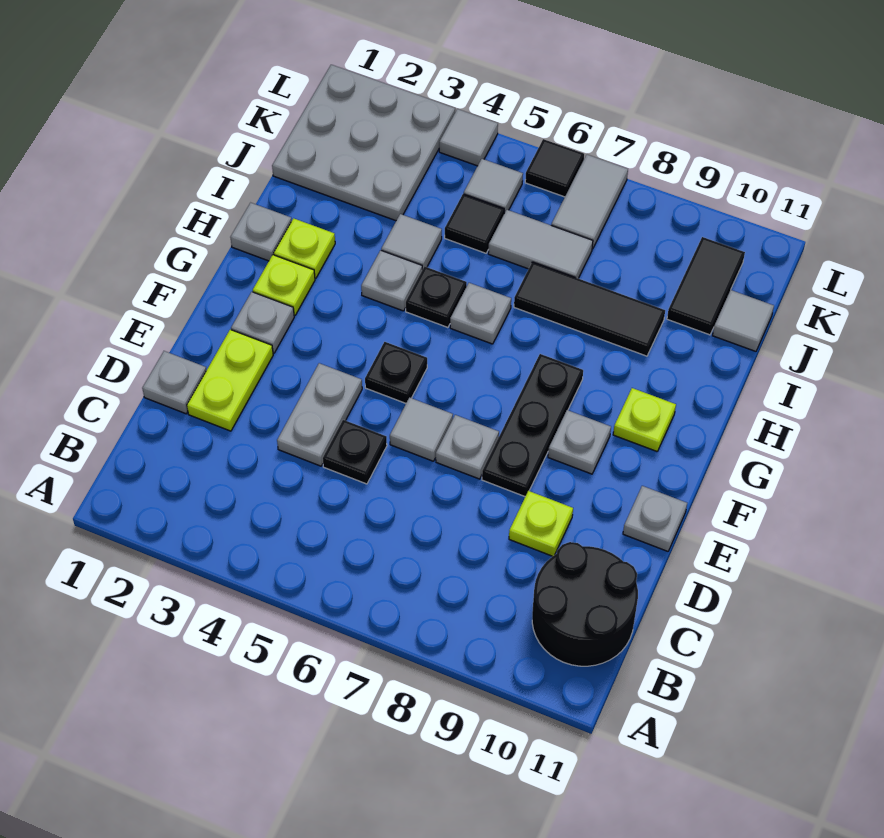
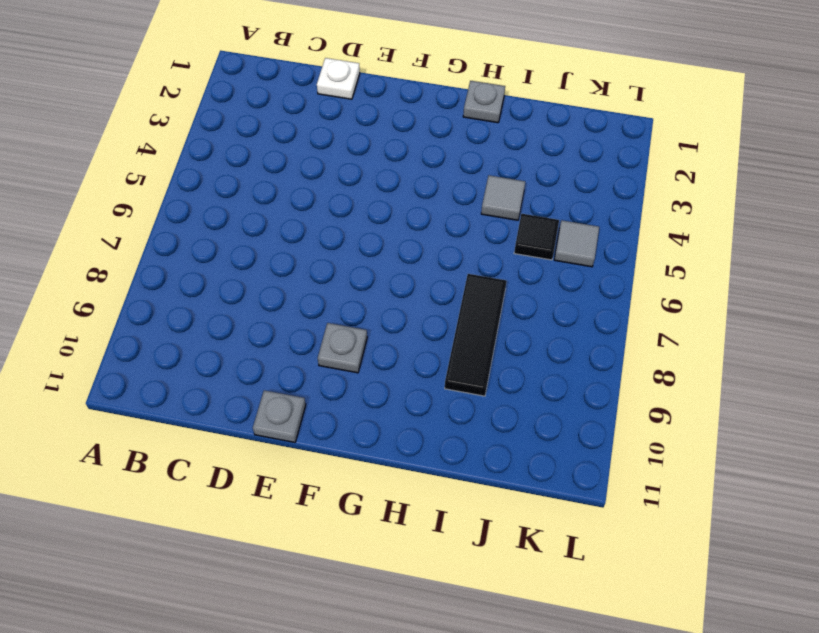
white 1x1 plate [317,58,360,99] -> grey 1x1 plate [142,351,206,414]
none -> black 2x2 round brick [532,542,638,666]
none -> lime 1x2 plate [187,330,273,431]
none -> grey 1x2 plate [277,363,362,466]
none -> black 1x1 plate [323,420,387,484]

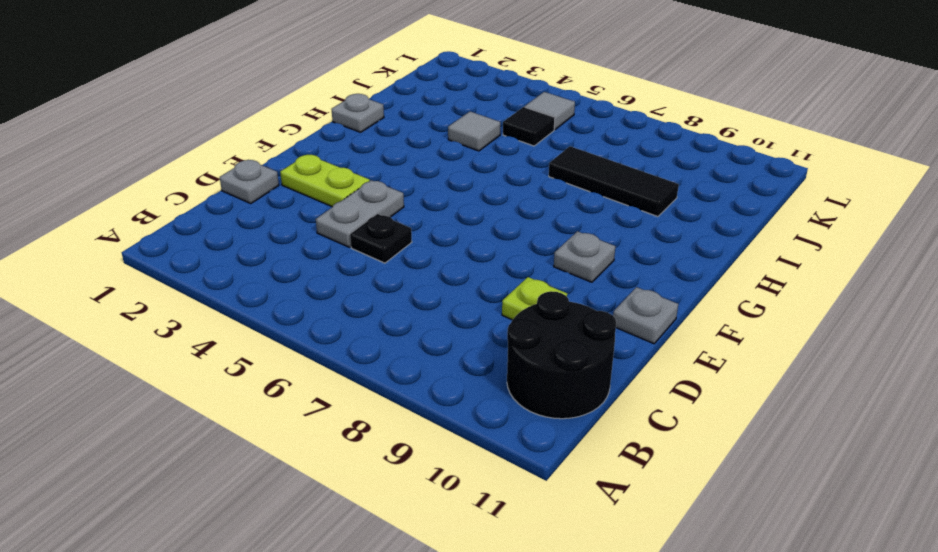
lime 1x2 plate [280,155,370,207] -> lime 1x2 plate turned to [187,330,273,431]
none -> grey 1x1 tile [390,398,453,461]
none -> grey 1x1 plate [436,415,499,479]
none -> black 1x3 plate [482,354,583,496]
none -> grey 1x1 plate [231,292,294,353]

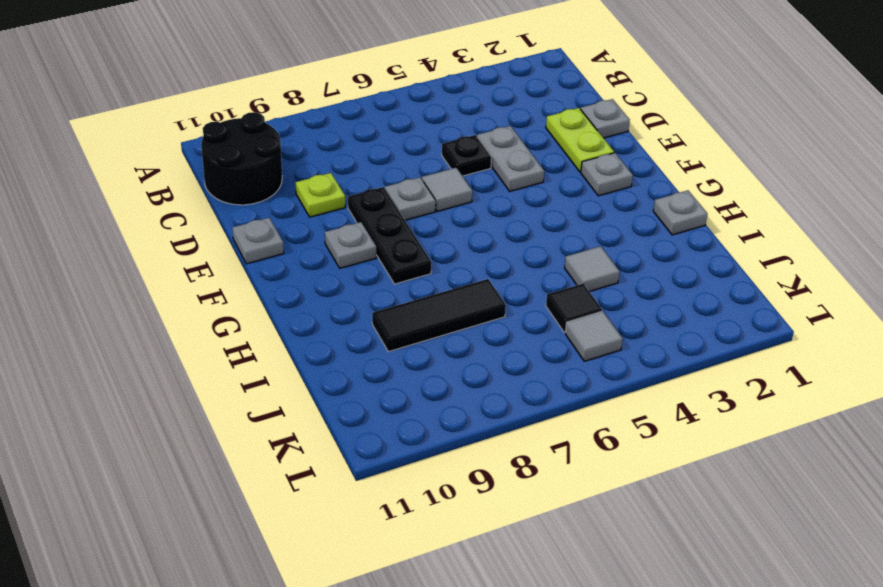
none -> black 1x1 plate [365,342,427,403]
none -> lime 1x1 plate [253,255,315,315]
none -> lime 1x1 plate [613,388,676,451]
none -> lime 1x1 plate [274,218,335,278]

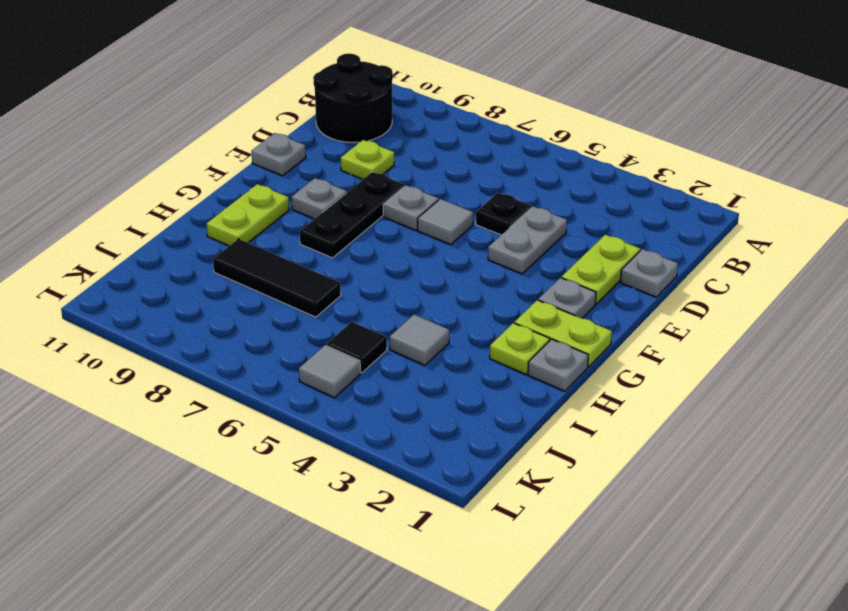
lime 1x2 plate [514,300,612,367] -> lime 1x1 plate [253,255,315,315]
lime 1x2 plate [207,184,289,246] -> lime 1x1 plate [613,388,676,451]
none -> black 1x1 plate [365,342,427,403]
none -> grey 1x1 plate [361,250,422,311]
none -> black 1x1 plate [406,266,467,327]
none -> grey 1x1 plate [450,283,511,344]

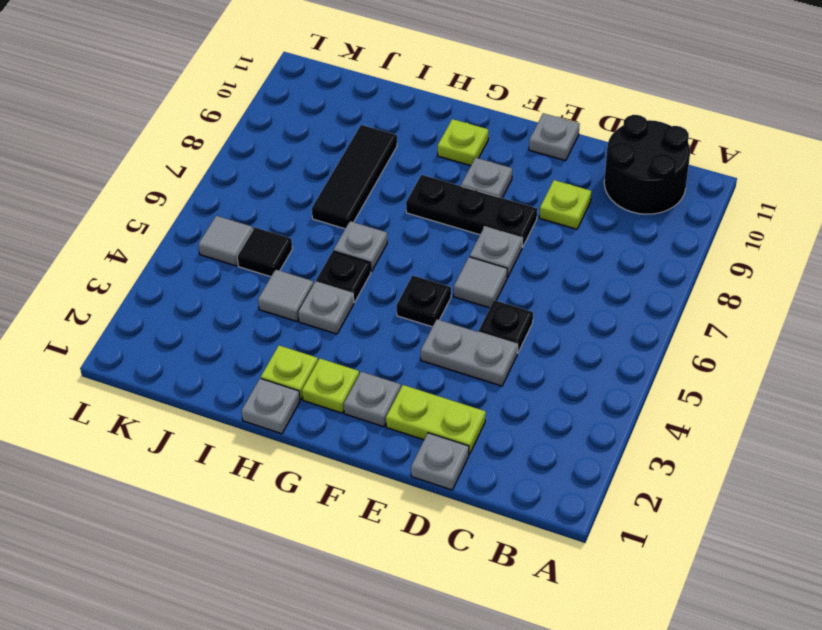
none -> grey 3x3 plate [272,65,455,221]
none -> grey 1x2 tile [488,210,593,278]
none -> black 1x2 tile [667,237,745,335]
none -> grey 1x1 tile [713,290,774,351]

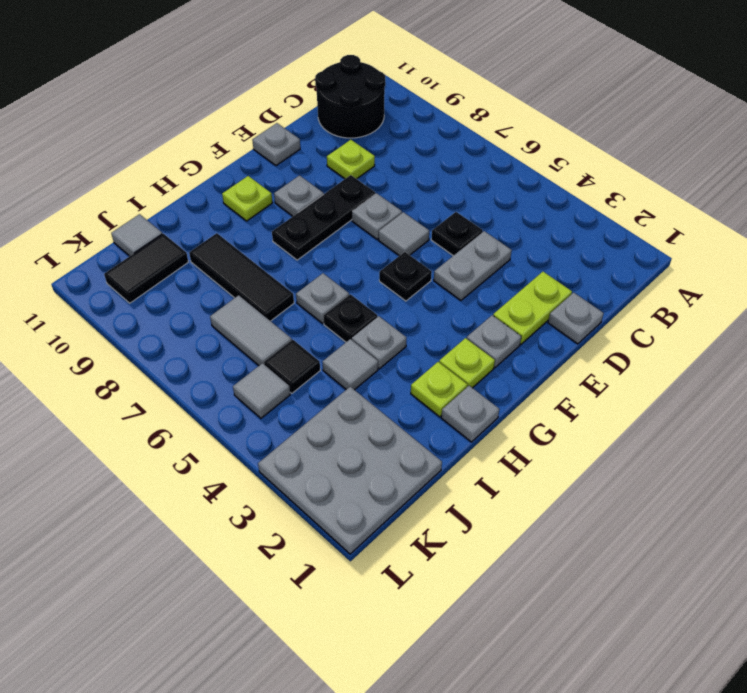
none -> grey 1x2 tile [551,155,628,249]
none -> grey 1x1 tile [439,109,498,166]
none -> black 1x1 tile [525,139,584,197]

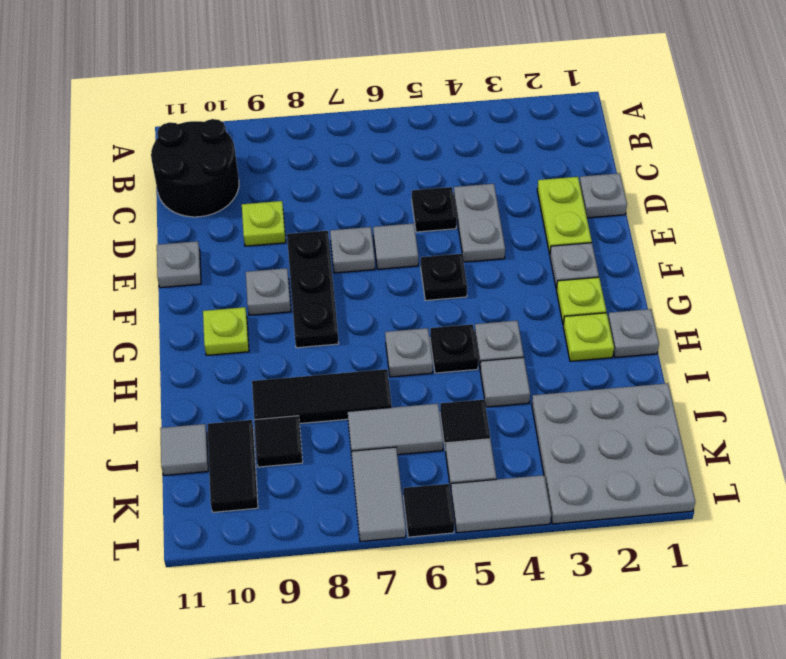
black 1x1 tile [254,416,303,467] -> none
grey 1x2 tile [451,475,551,533] -> grey 1x1 tile [439,109,498,166]

